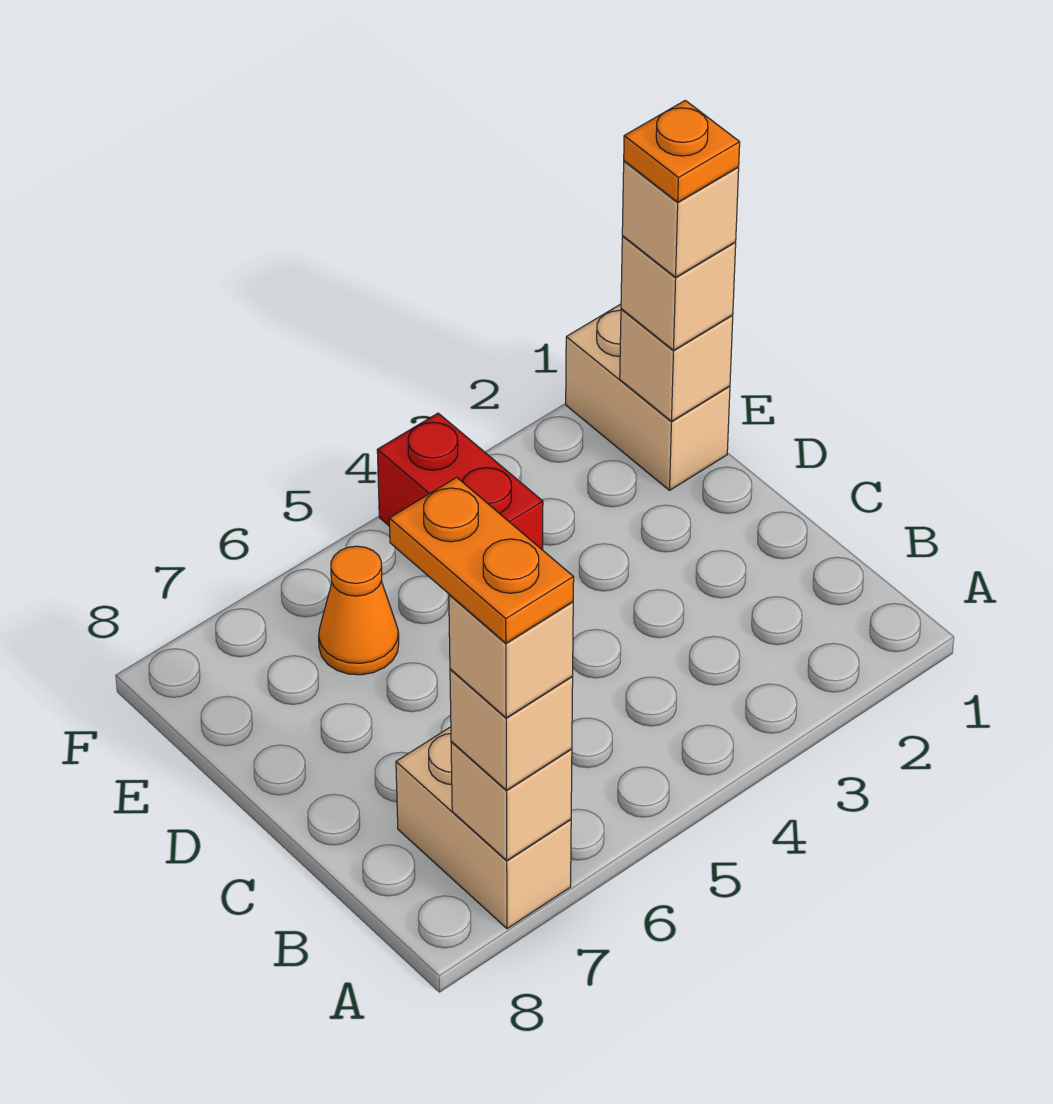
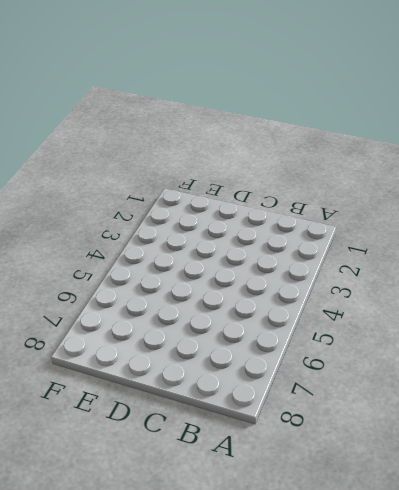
none -> tan 1x2 brick [396,727,571,929]
none -> tan 1x2 brick [566,304,730,490]
none -> red 1x2 brick [377,413,543,550]

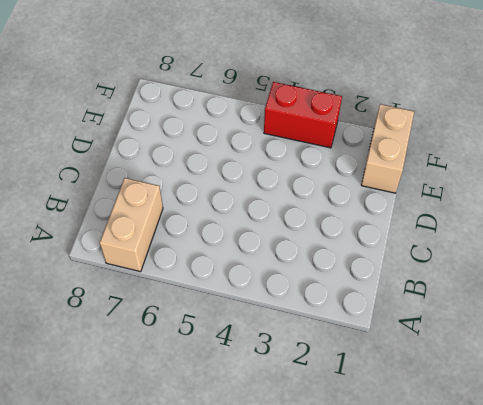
red 1x2 brick [264,82,342,148] -> red 1x2 brick turned to [377,413,543,550]
none -> orange 1x1 cone [319,546,399,675]
none -> tan 1x1 brick [451,742,572,860]
none -> tan 1x1 brick [620,309,733,421]

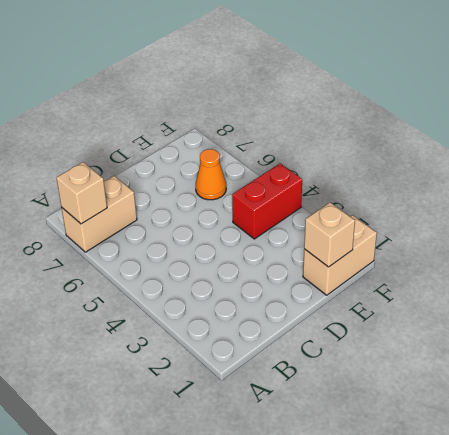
none -> tan 1x1 brick [450,669,573,790]
none -> tan 1x1 brick [621,236,736,350]
none -> tan 1x1 brick [449,594,573,718]

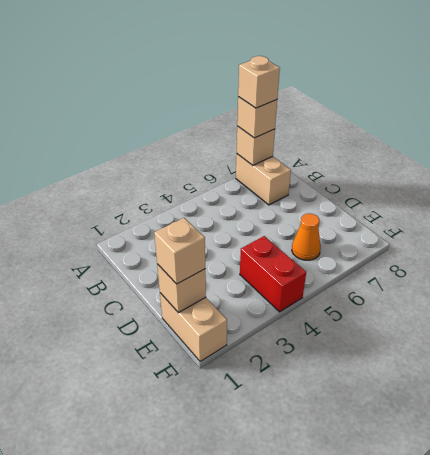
none -> tan 1x1 brick [622,161,739,277]
none -> orange 1x2 plate [389,477,574,643]
none -> orange 1x1 plate [624,100,740,202]

